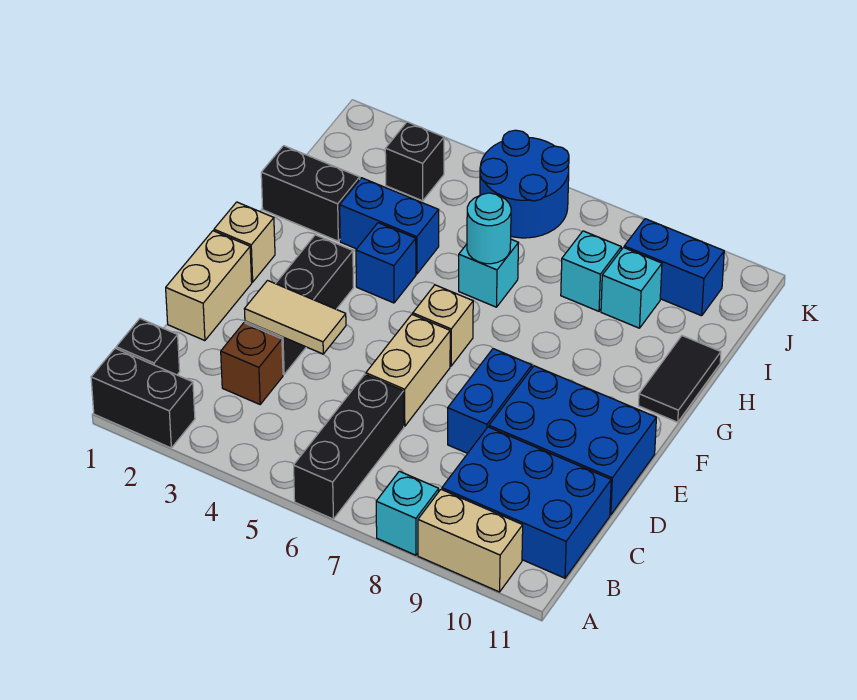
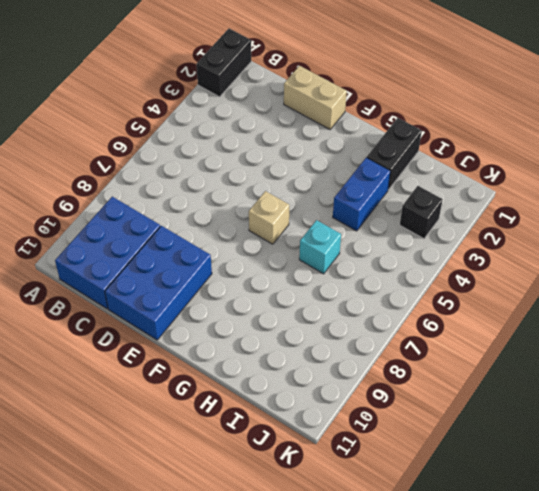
none -> black 1x3 brick [294,375,404,519]
none -> cyan 1x1 brick [376,471,439,555]
none -> tan 1x2 brick [418,490,523,592]

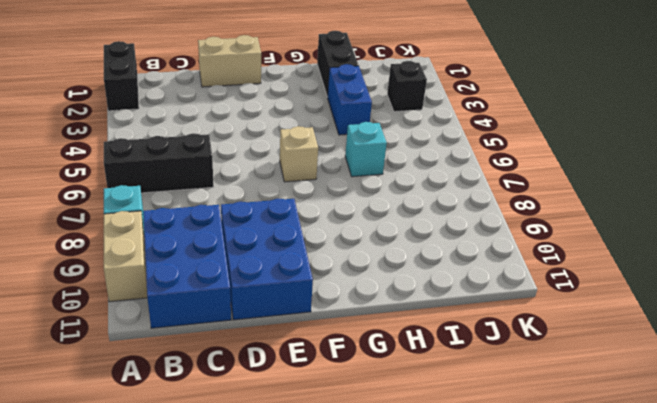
none -> black 1x1 brick [116,319,180,375]
none -> brown 1x1 brick [221,323,283,404]
none -> black 1x3 brick [245,235,353,374]

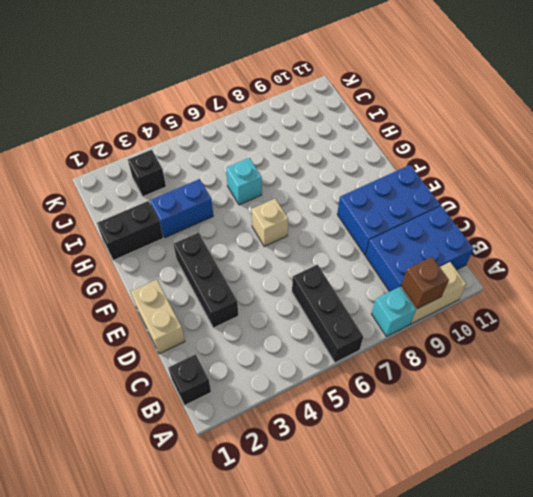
brown 1x1 brick [402,257,449,309] -> brown 1x1 brick moved to [221,323,283,404]
none -> black 1x2 brick [91,348,195,448]
none -> tan 1x2 brick [366,314,450,426]
none -> blue 1x2 brick [448,349,532,453]

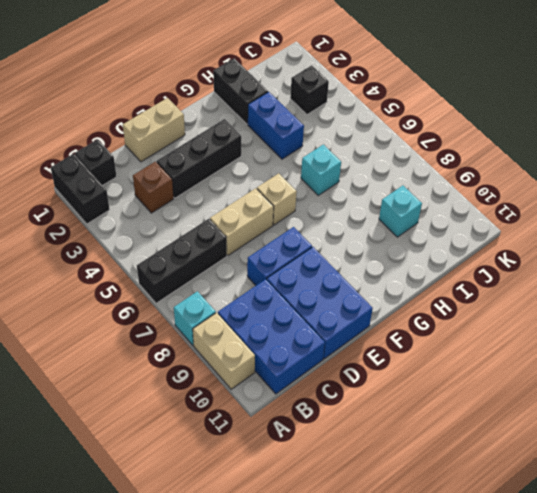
none -> tan 1x1 brick [214,202,275,282]
none -> blue 1x1 brick [356,223,416,303]
none -> black 1x2 tile [639,336,721,422]

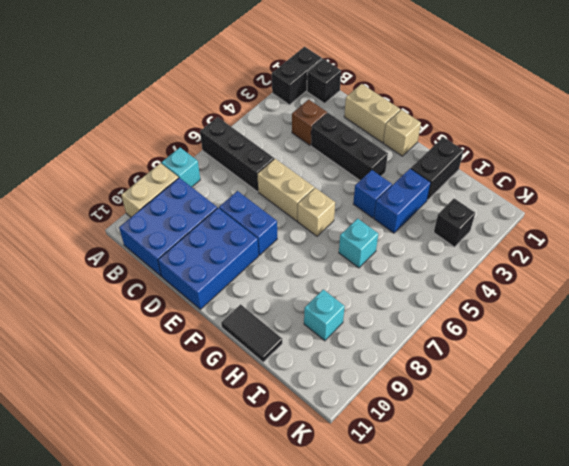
none -> cyan 1x1 brick [561,231,621,311]
none -> blue 2x2 round brick [480,130,569,238]
none -> blue 1x2 brick [624,219,724,316]

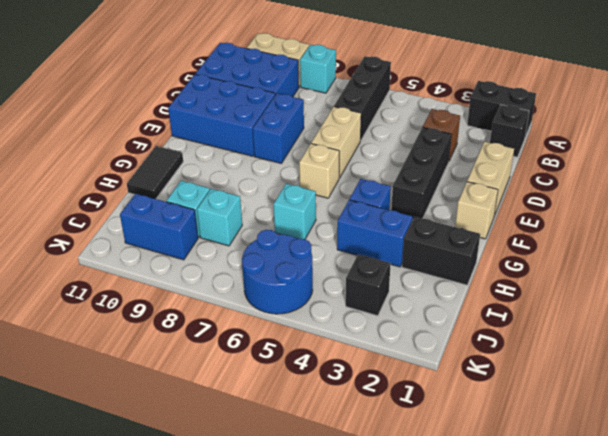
none -> tan 1x2 tile [245,281,346,354]
none -> cyan 1x1 round brick [467,193,511,264]

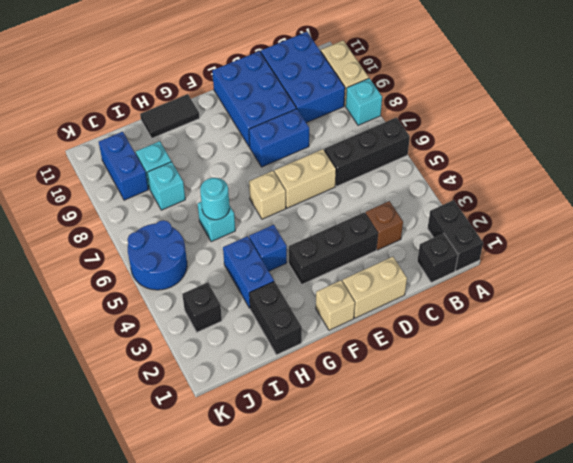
none -> tan 1x2 tile [245,281,346,354]

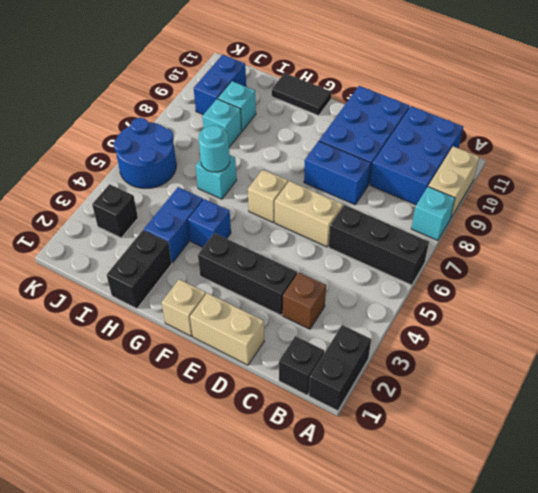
none -> tan 1x2 tile [245,281,346,354]

